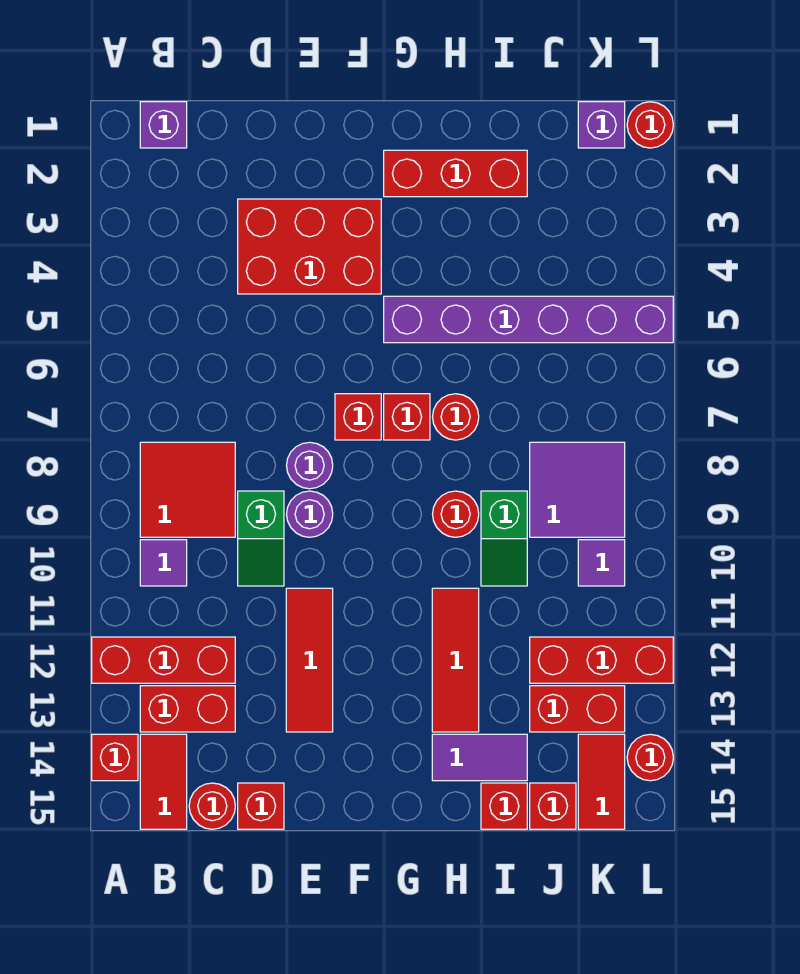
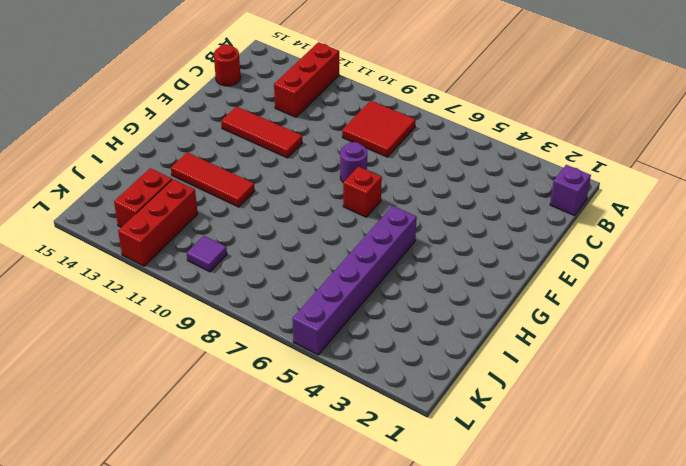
none -> red 1x1 brick [92,734,138,781]
none -> purple 1x1 tile [140,540,187,586]
none -> red 1x2 brick [140,686,235,732]
none -> red 1x2 tile [140,734,187,829]

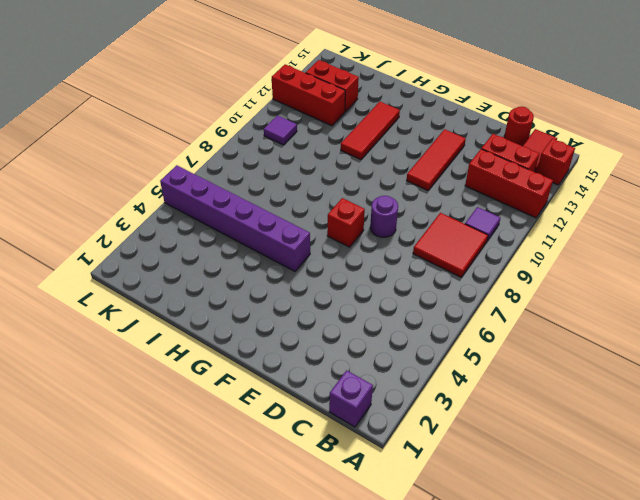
none -> red 2x3 brick [238,199,381,294]
none -> green 1x2 slope [238,491,284,586]
none -> red 1x1 brick [238,783,284,829]
none -> purple 1x1 round brick [287,491,333,537]

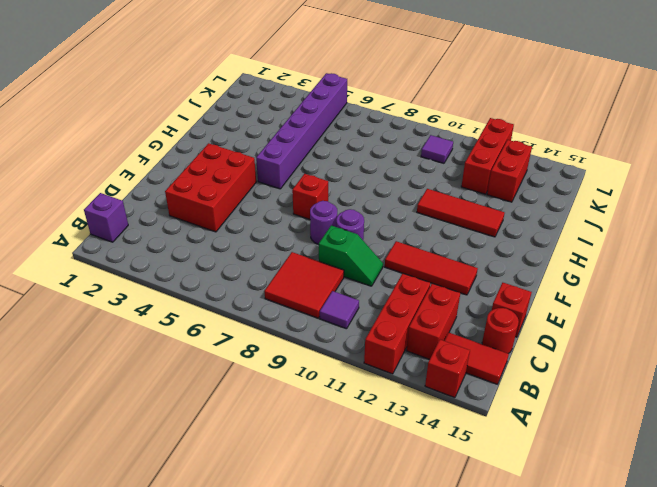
none -> red 1x3 brick [384,150,527,197]
none -> red 1x1 brick [384,394,430,440]
none -> red 1x1 round brick [433,394,479,440]
none -> red 1x1 round brick [433,491,479,537]

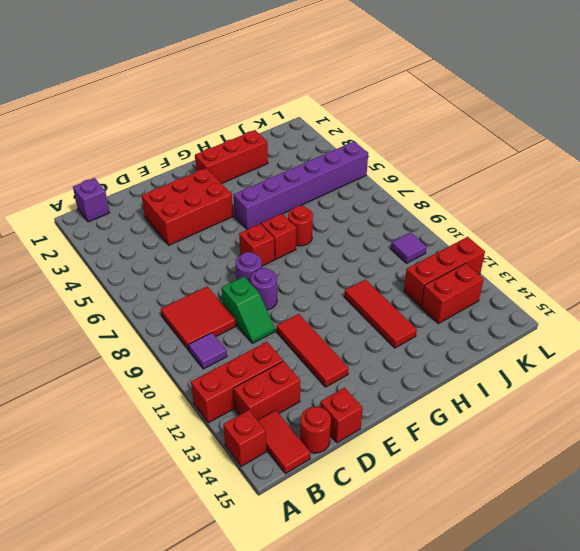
none -> red 1x1 round brick [433,491,479,537]
none -> purple 1x2 tile [432,734,527,781]
none -> green 1x2 slope [481,491,527,586]
none -> red 1x1 brick [481,783,527,829]

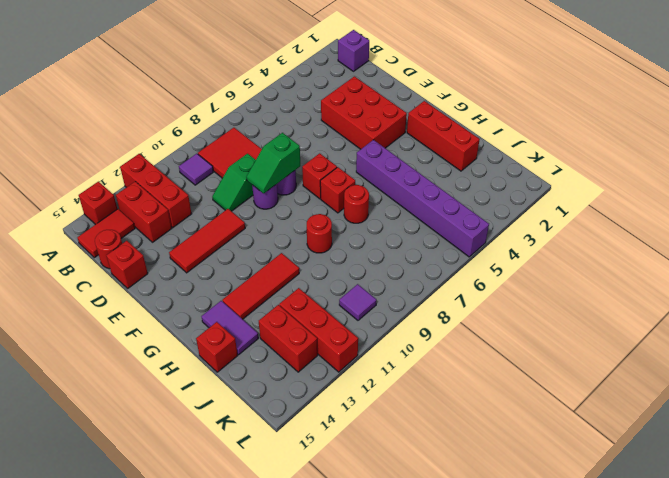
green 1x2 slope [246,133,300,193] -> green 1x2 slope moved to [481,491,527,586]
none -> purple 2x2 tile [530,442,625,537]
none -> red 1x1 brick [530,783,576,829]
none -> purple 1x1 brick [578,102,625,148]
none -> red 1x2 tile [578,734,625,829]

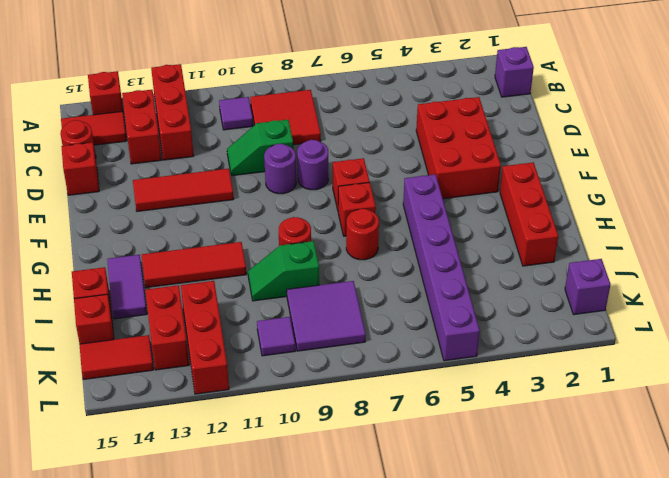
none -> red 1x1 round brick [627,102,673,148]
none -> red 1x1 round brick [627,734,673,781]

